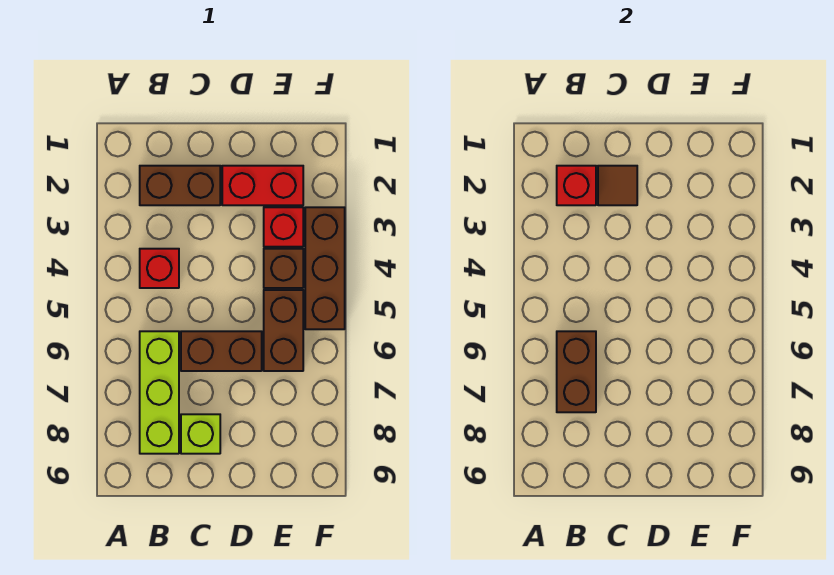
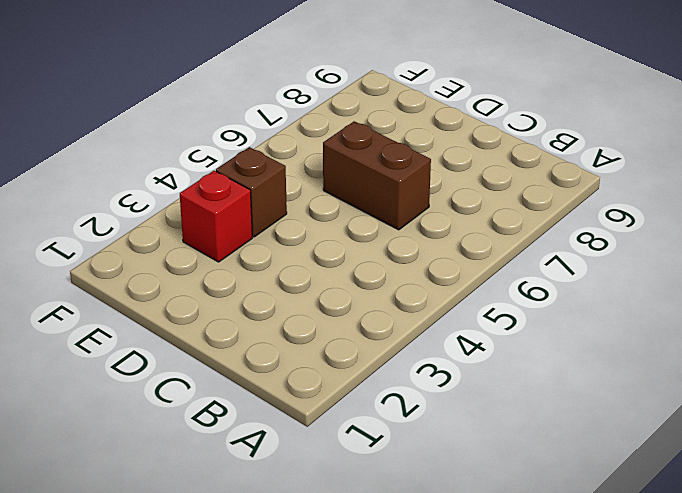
none -> brown 1x2 brick [140,166,220,205]
none -> red 1x1 brick [140,249,179,288]
none -> lime 1x3 brick [140,331,179,454]

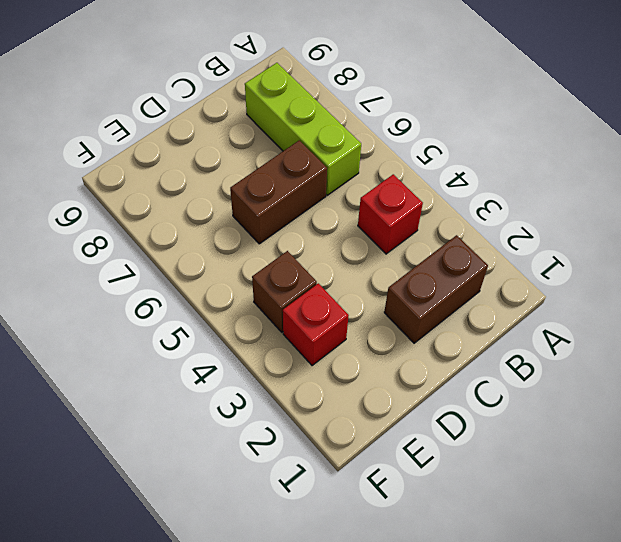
none -> lime 1x1 brick [181,414,220,454]
none -> red 1x2 brick [222,166,303,205]
none -> brown 1x2 brick [264,290,303,371]

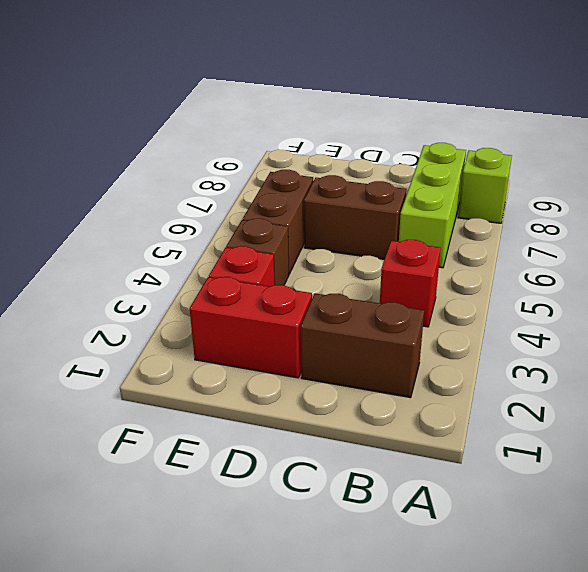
lime 1x1 brick [458,148,512,223] -> lime 1x1 brick moved to [181,414,220,454]
none -> brown 1x3 brick [305,207,345,329]
none -> red 1x1 brick [557,166,596,205]
none -> brown 1x2 brick [557,331,596,412]

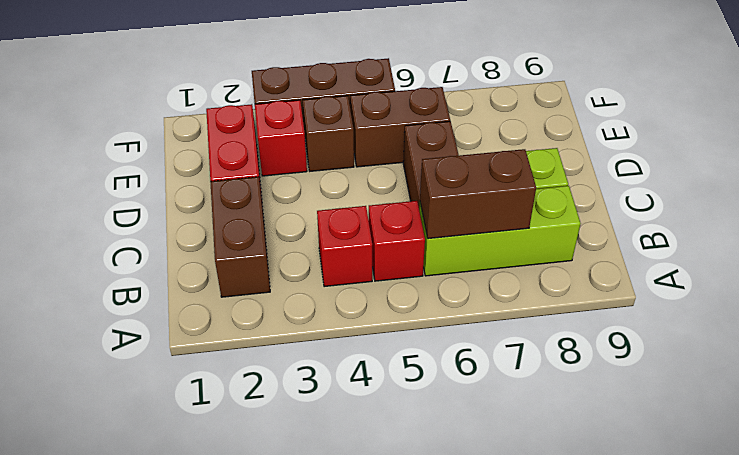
red 1x1 brick [369,201,425,281] -> red 1x1 brick moved to [557,166,596,205]
none -> brown 1x1 tile [598,166,637,205]

